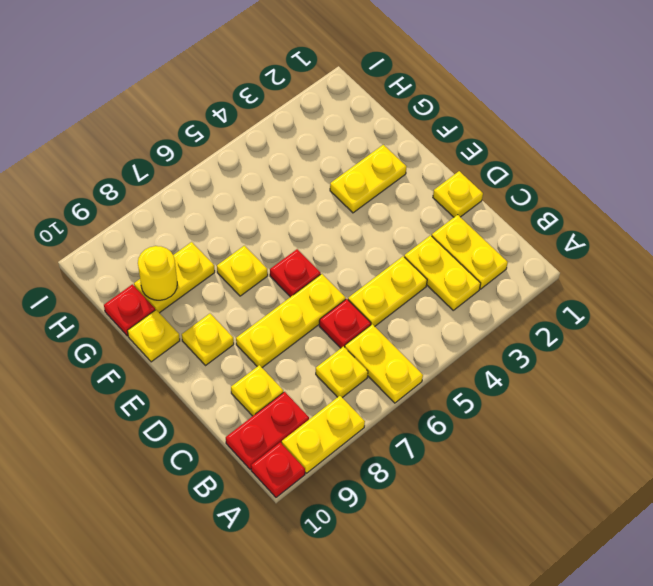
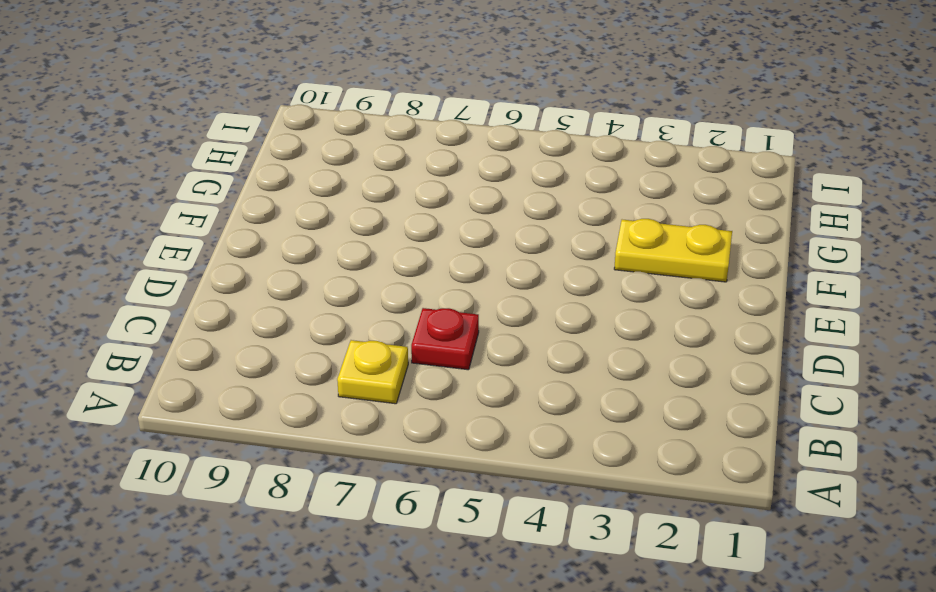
none -> yellow 1x2 plate [345,324,423,403]
none -> yellow 1x2 plate [282,396,365,473]
none -> red 1x1 plate [251,442,305,497]

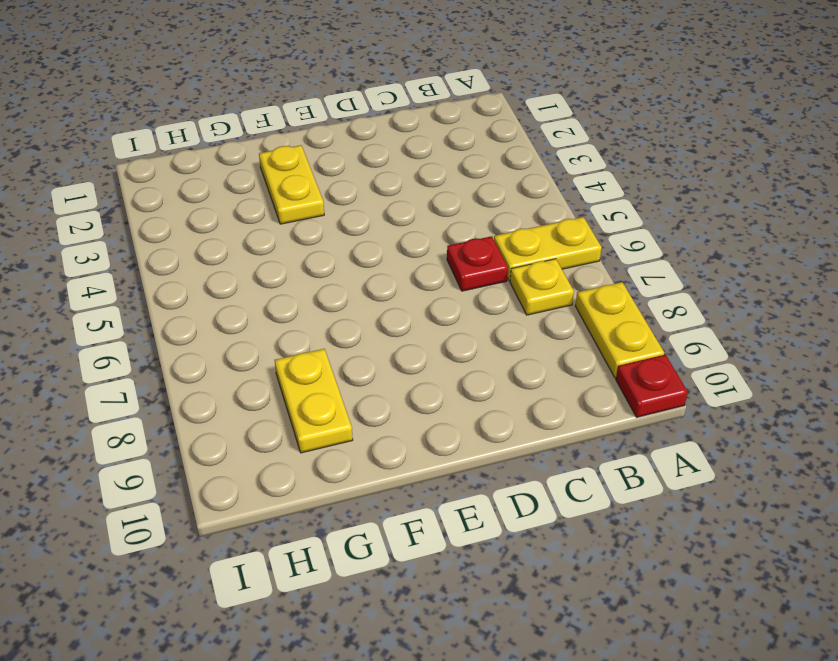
none -> yellow 1x2 plate [432,215,508,289]
none -> yellow 1x2 plate [404,235,481,310]
none -> red 1x2 plate [226,392,309,469]

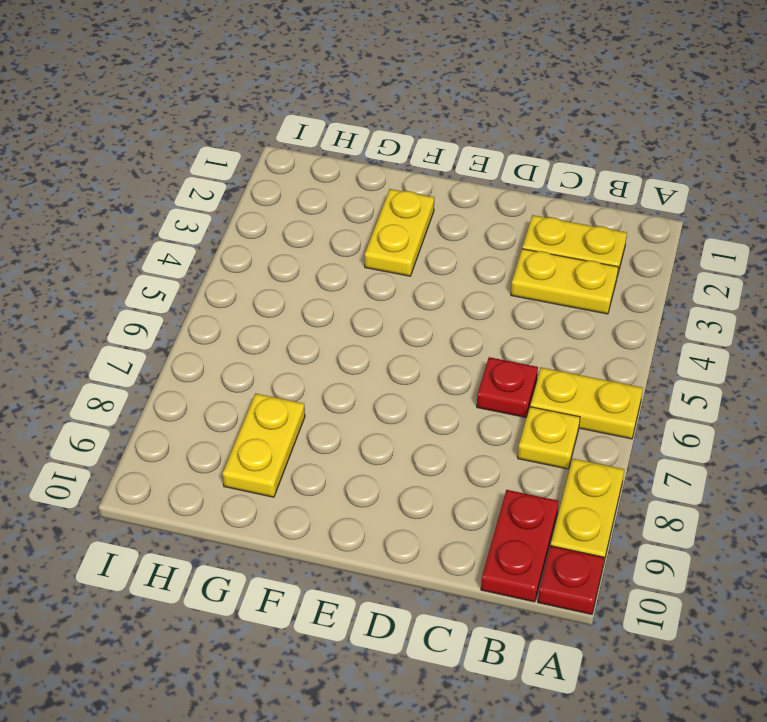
none -> yellow 1x2 plate [348,256,427,326]
none -> yellow 1x1 plate [231,365,283,416]
none -> yellow 1x1 plate [433,171,483,217]

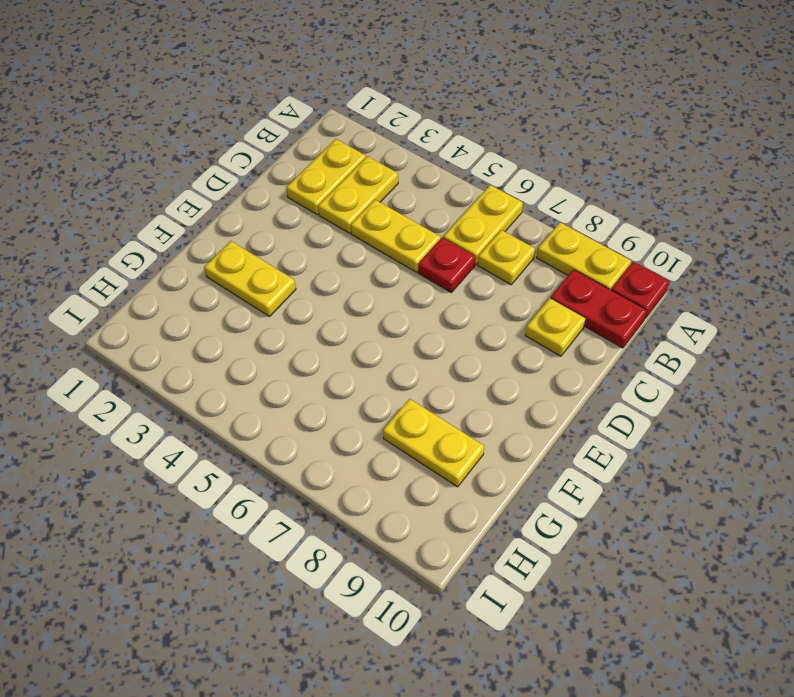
none -> yellow 1x1 plate [433,171,483,217]
none -> yellow 1x3 plate [236,274,346,368]
none -> red 1x1 plate [270,249,321,297]

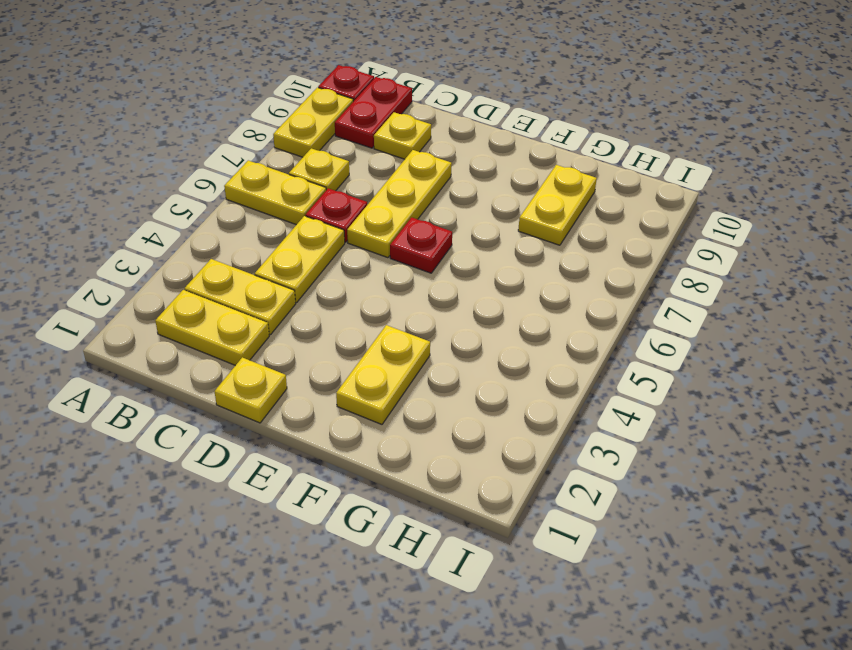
none -> yellow 1x1 plate [182,314,234,366]
none -> yellow 1x1 plate [217,246,268,296]
none -> yellow 1x1 plate [127,310,180,362]

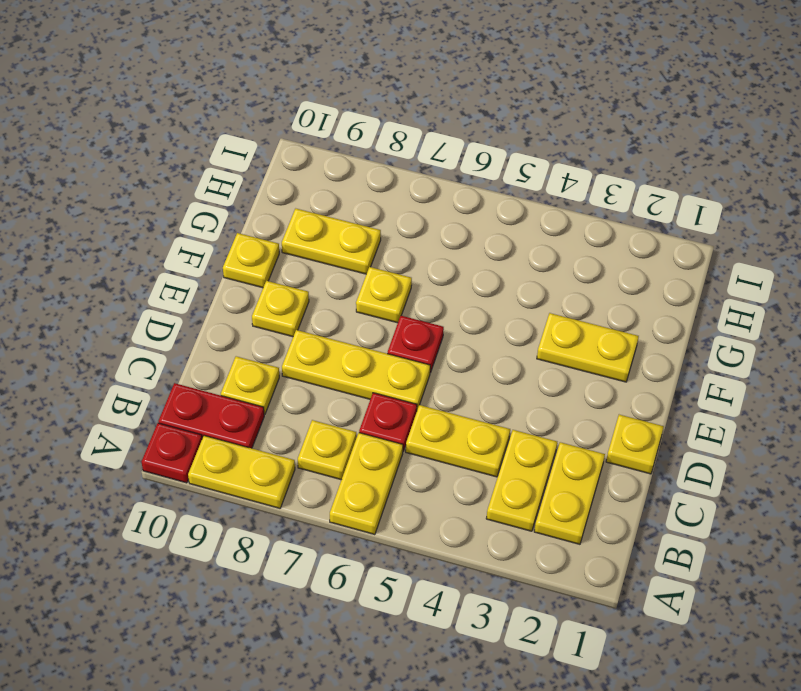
none -> red 1x1 plate [104,284,155,336]
none -> yellow 1x1 round brick [138,246,177,300]

